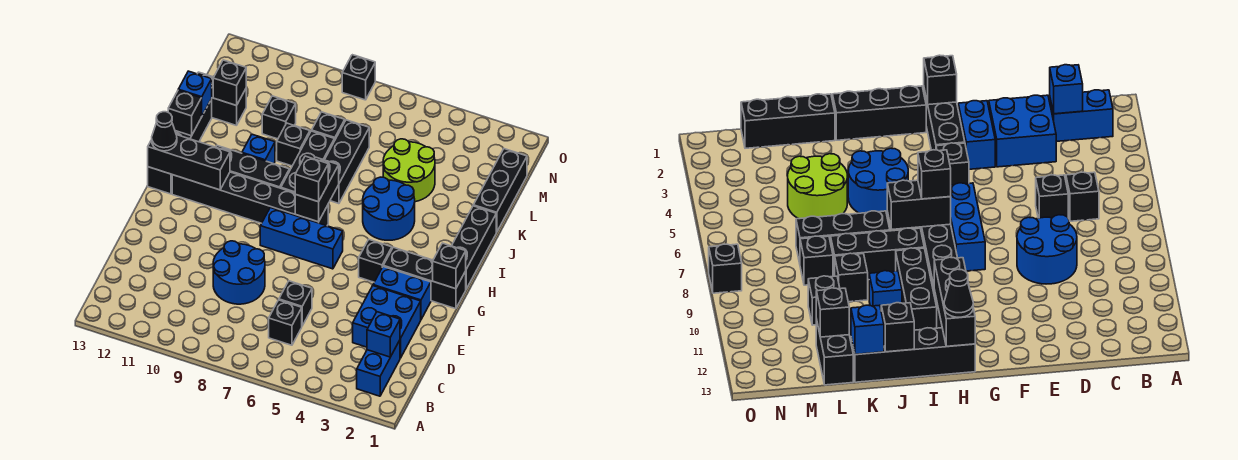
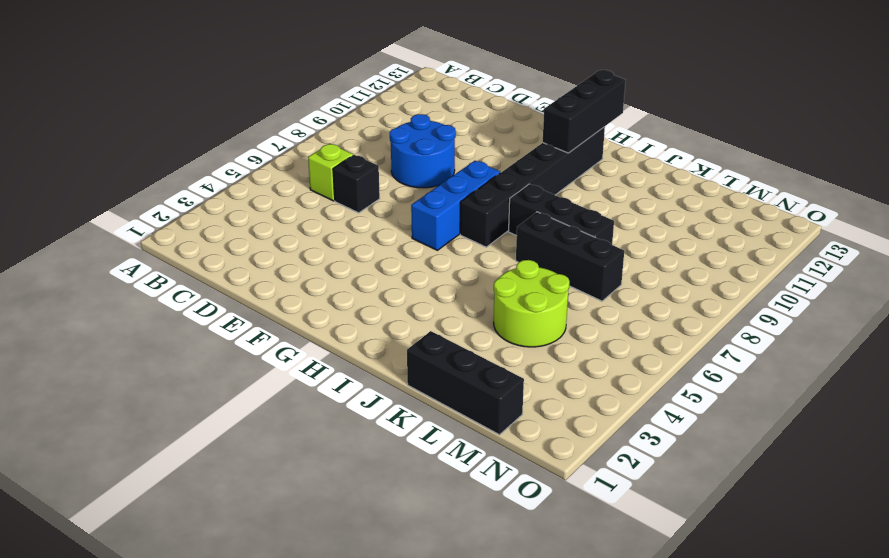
lime 1x1 brick [308,144,353,201] -> black 1x1 brick [269,300,302,345]
none -> blue 1x2 brick [357,340,400,396]
none -> blue 2x2 brick [353,286,421,358]
none -> blue 1x2 brick [373,267,431,319]
none -> black 1x3 brick [383,247,466,309]

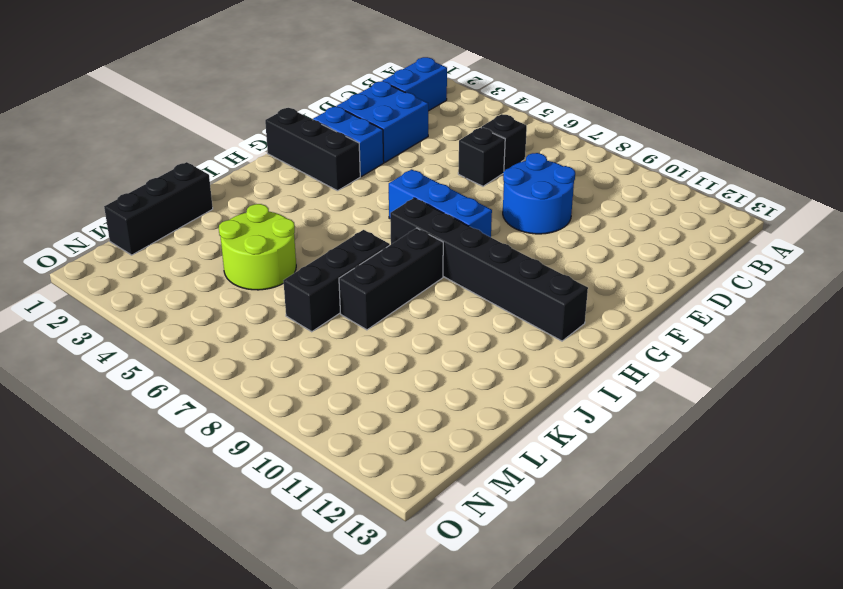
none -> black 1x1 brick [359,239,392,282]
none -> black 1x3 brick [452,206,496,289]
none -> black 1x4 brick [148,99,212,194]
none -> blue 2x2 round brick [363,177,415,240]

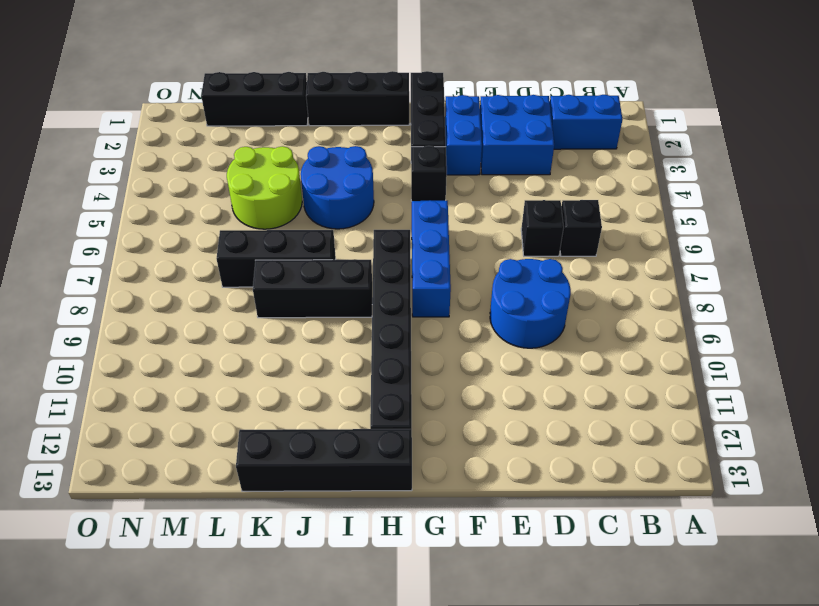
none -> black 1x3 brick [216,146,289,188]
none -> blue 1x1 brick [242,134,275,164]
none -> black 1x1 brick [277,123,310,166]
none -> black 1x1 brick [312,112,345,139]

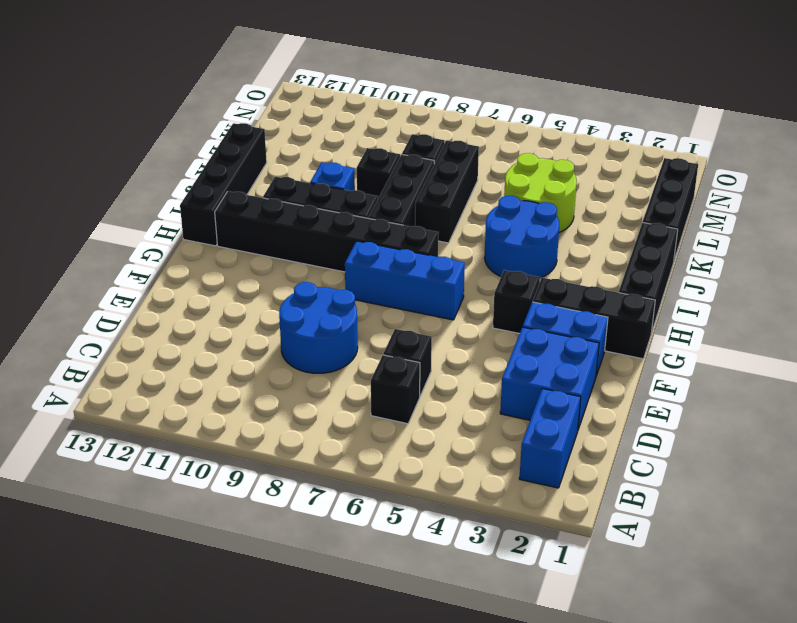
none -> black 1x1 brick [262,96,296,139]
none -> black 1x2 brick [198,72,246,126]
none -> black 1x1 brick [342,55,375,100]
none -> blue 1x1 brick [367,312,400,357]

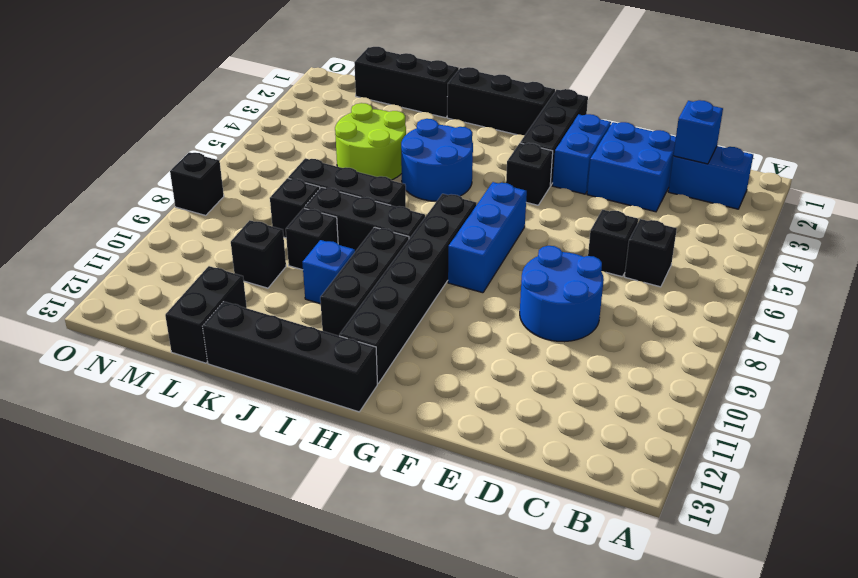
none -> black 1x1 brick [433,243,466,289]
none -> black 1x2 brick [295,157,339,222]
none -> black 1x3 brick [148,135,230,190]
none -> black 1x1 brick [168,90,202,136]

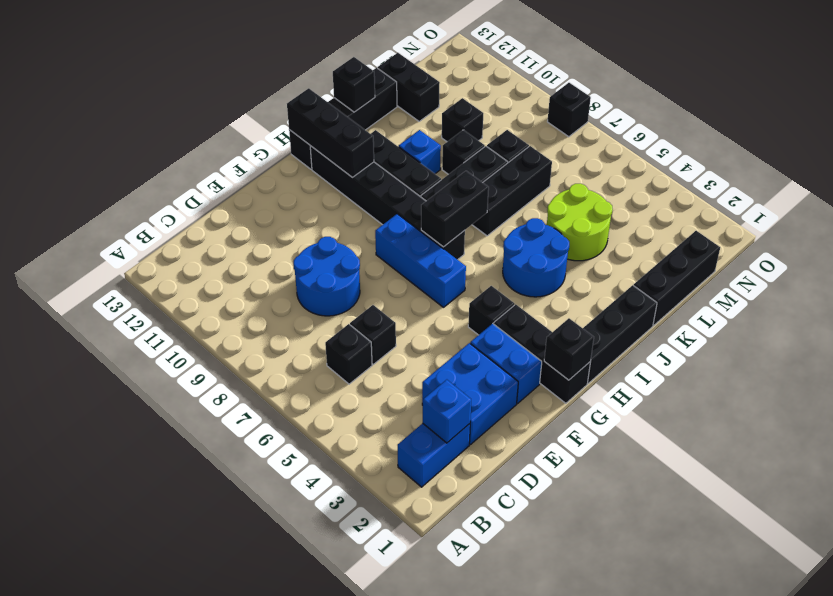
none -> blue 1x1 brick [178,71,212,116]
none -> black 1x1 brick [213,60,246,106]
none -> black 1x1 brick [295,156,328,202]
none -> black 1x1 cone [152,112,177,151]

